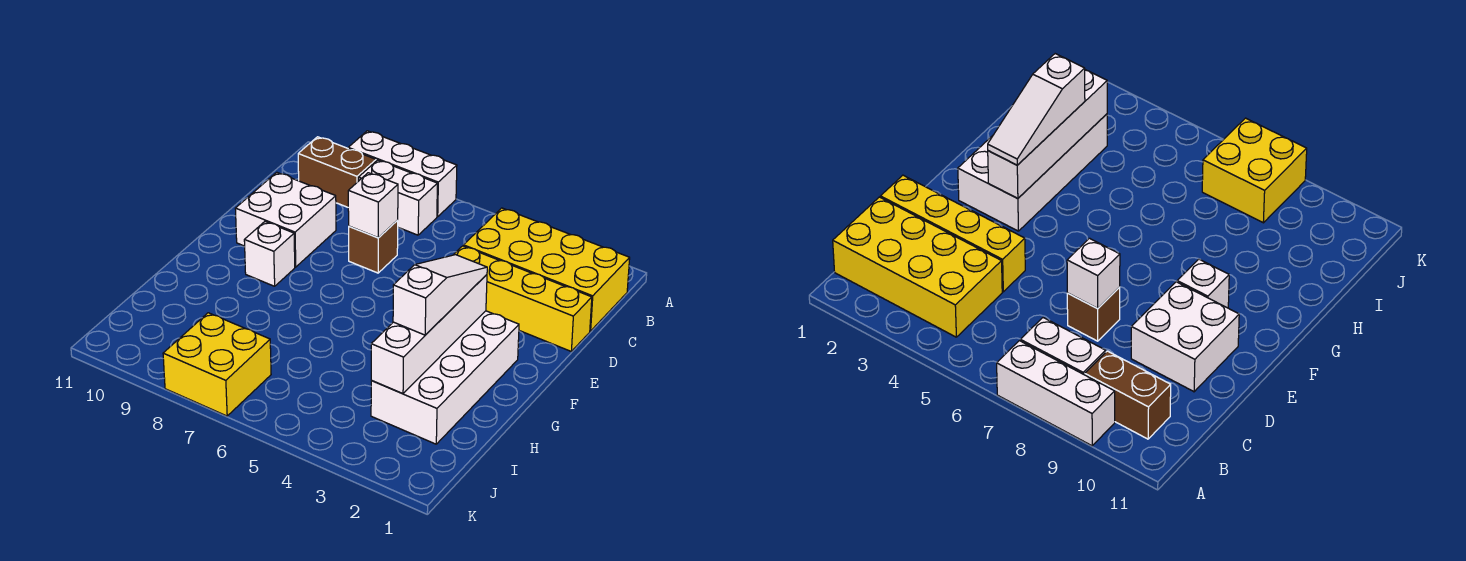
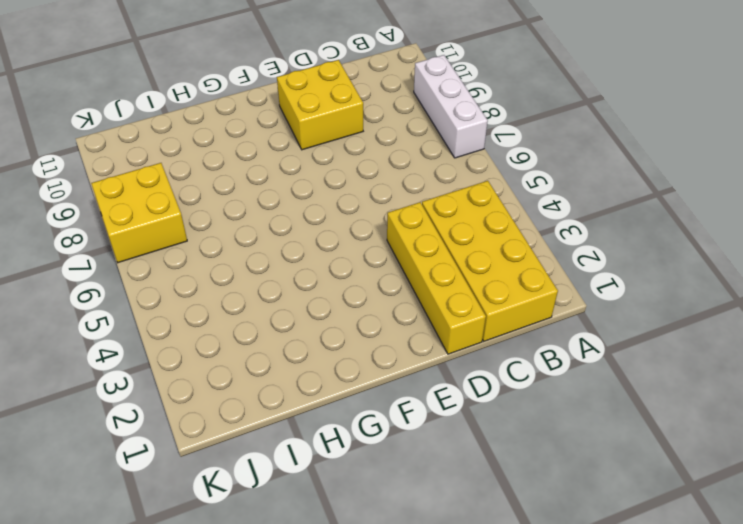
yellow 2x2 brick [277,60,363,150] -> white 2x2 brick [235,172,336,267]
none -> white 1x2 brick [359,160,437,235]
none -> brown 1x2 brick [298,137,376,207]
none -> brown 1x1 brick [349,220,398,273]

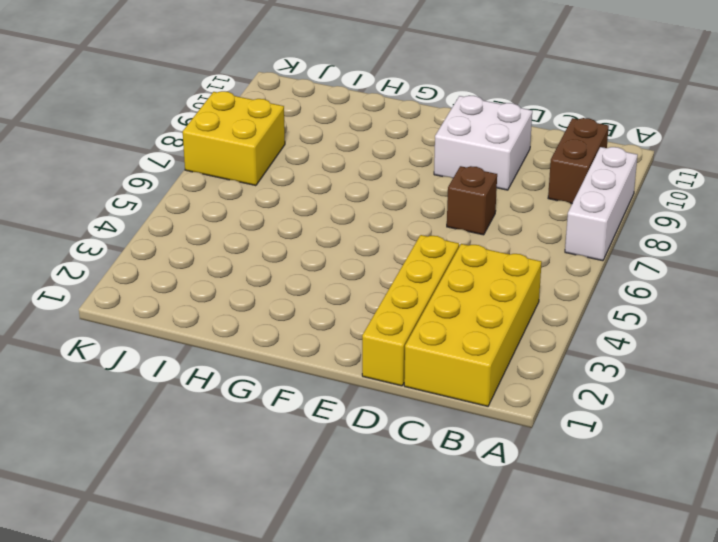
none -> white 1x2 brick [359,160,437,235]
none -> white 2x4 brick [371,311,519,444]
none -> white 1x1 brick [244,222,295,286]

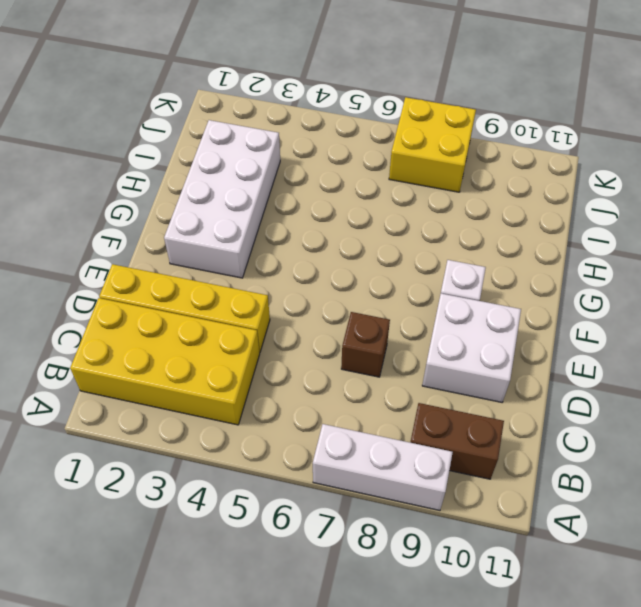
none -> white 1x2 brick [359,160,437,235]
none -> white 1x1 brick [348,173,398,238]
none -> white 1x4 brick [371,275,487,393]

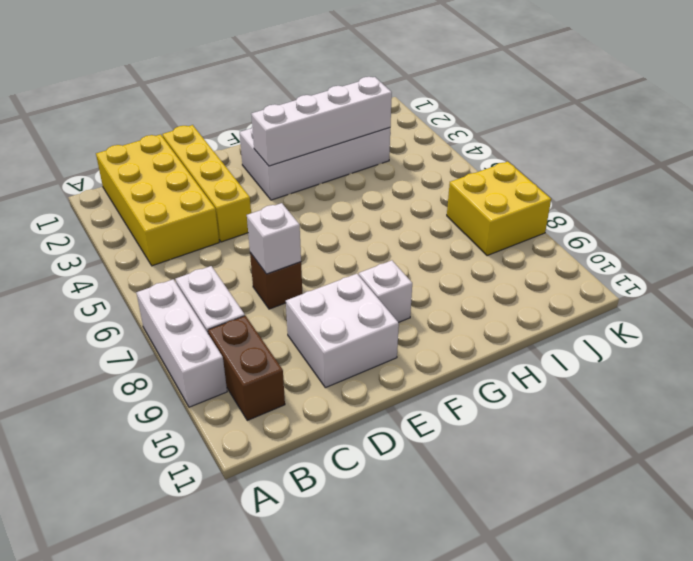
none -> white 1x3 slope [393,255,487,335]

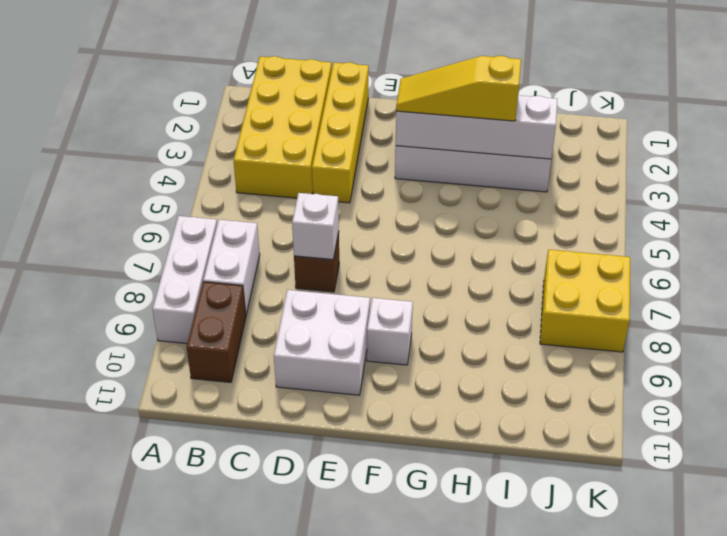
yellow 1x3 slope [396,56,521,121] -> white 1x3 slope [393,255,487,335]

